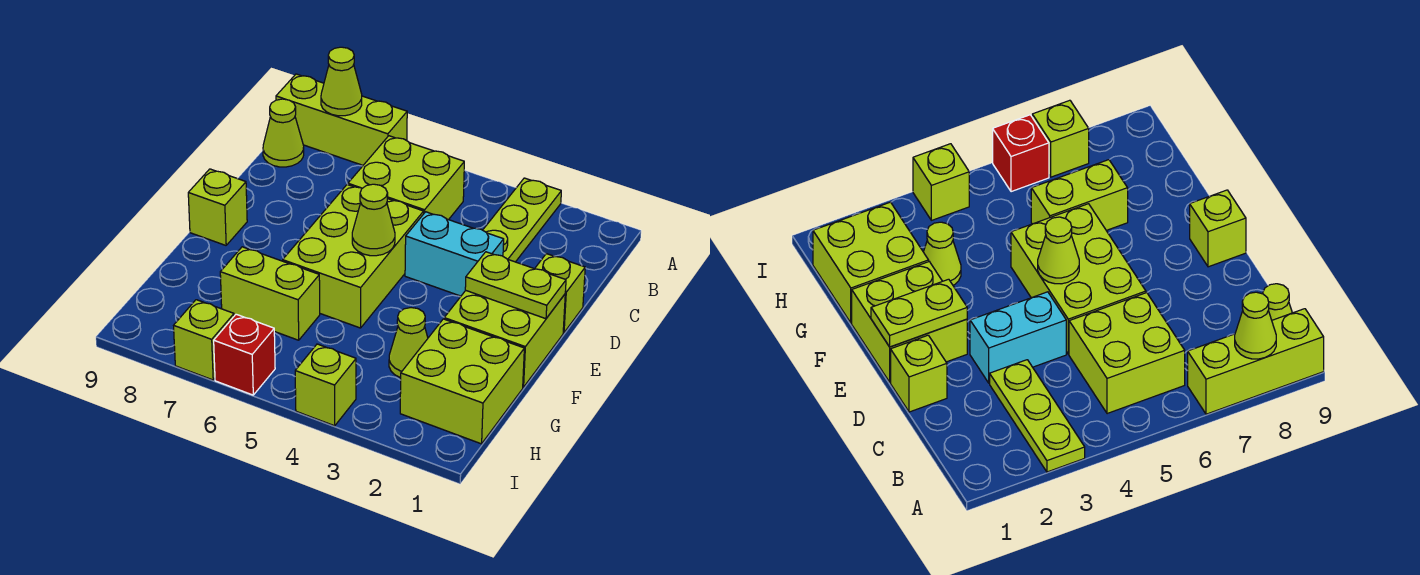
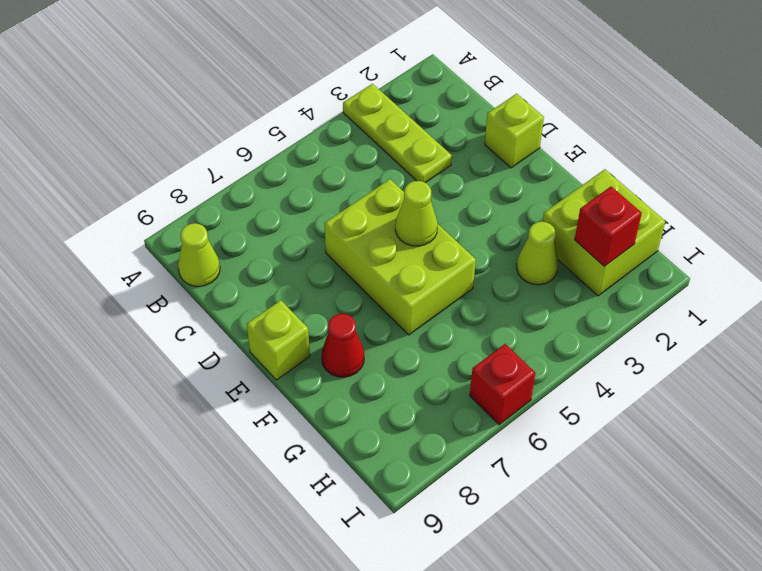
red 1x1 cone [321,314,364,377] -> none
red 1x1 brick [575,187,642,266] -> none
none -> lime 1x3 brick [276,74,407,165]
none -> lime 2x2 brick [348,136,464,220]
none -> cyan 1x2 brick [405,212,504,296]

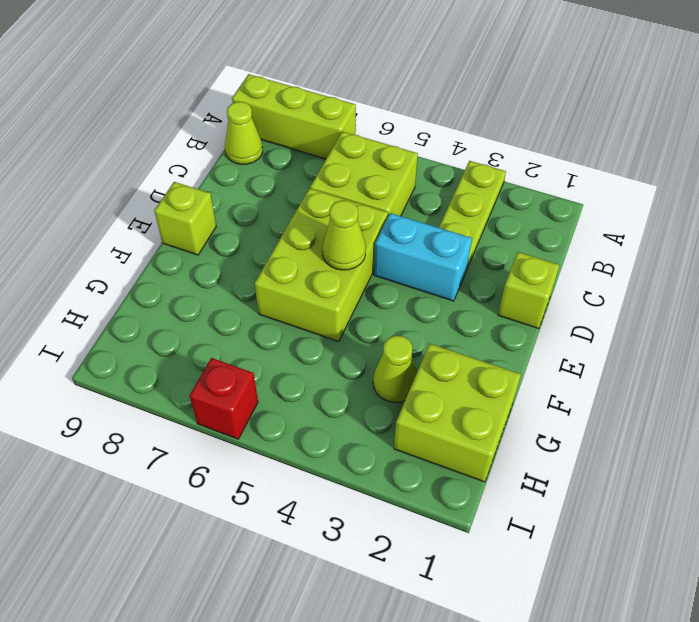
none -> lime 2x2 brick [444,291,565,387]
none -> lime 1x2 brick [220,247,320,340]
none -> lime 1x1 brick [295,344,356,426]

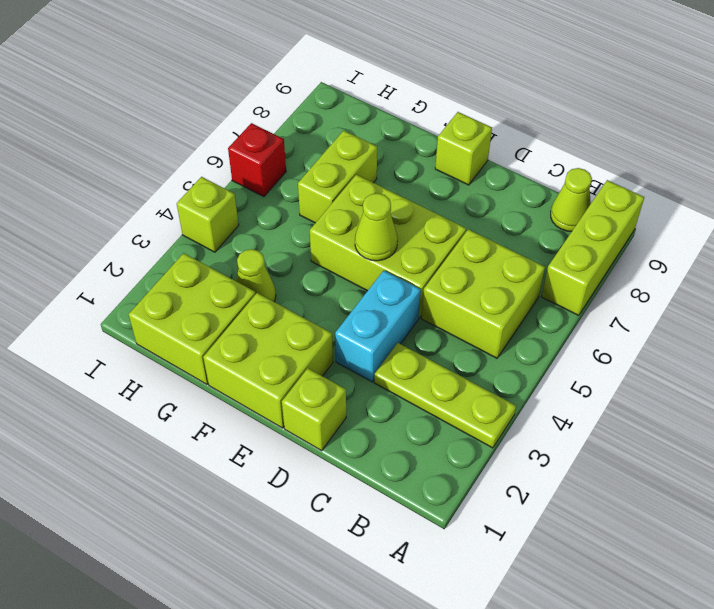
none -> lime 1x1 brick [174,300,234,380]
none -> lime 1x1 cone [321,47,362,116]
none -> lime 1x2 plate [465,252,566,319]

